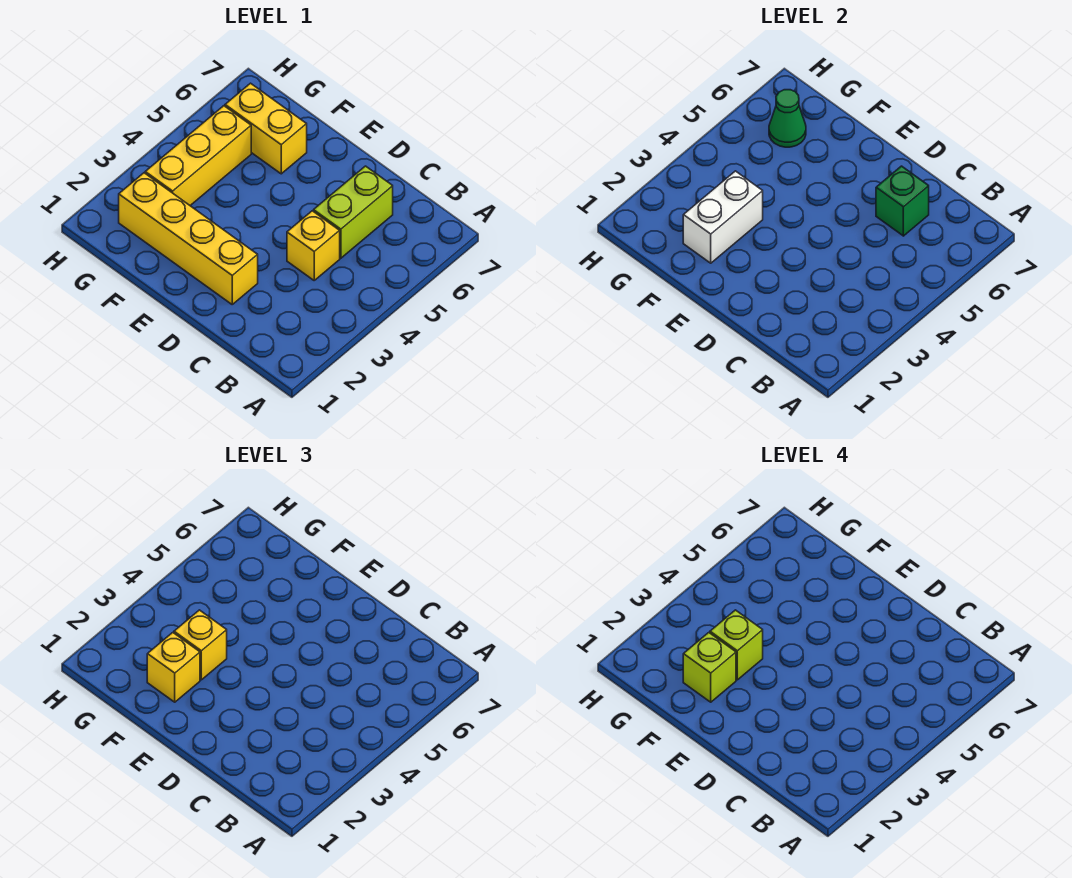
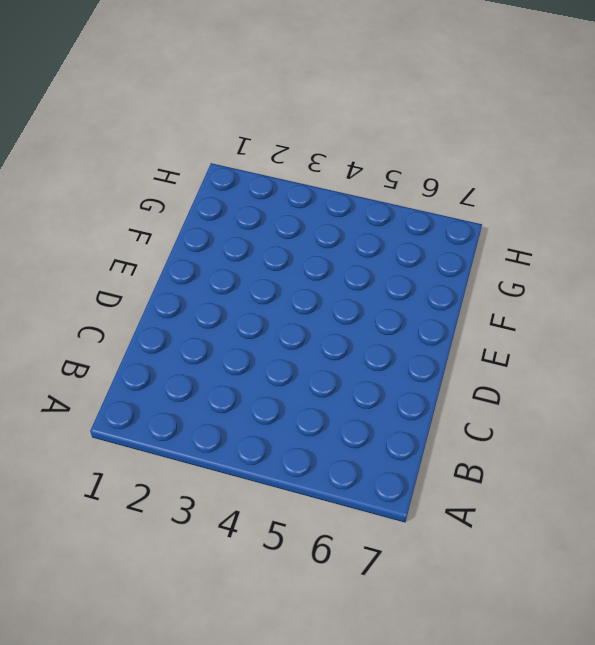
none -> yellow 1x1 brick [287,211,340,280]
none -> lime 1x2 brick [314,166,393,258]
none -> yellow 1x4 brick [119,173,258,304]

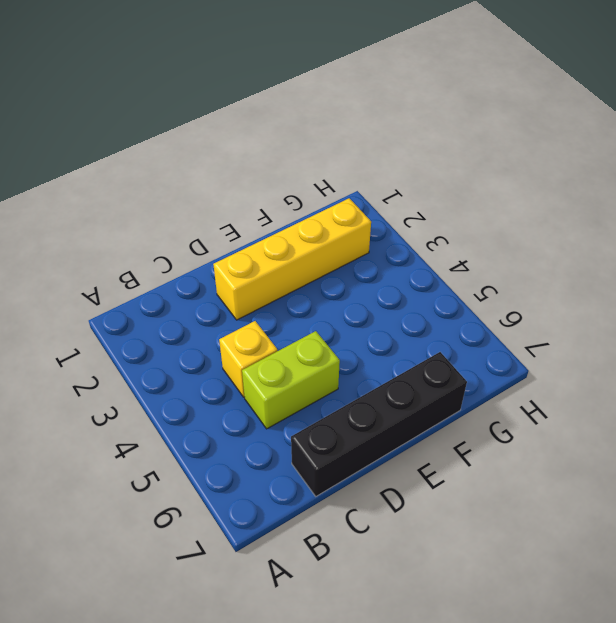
lime 1x2 brick [242,331,340,429] -> lime 1x2 brick turned to [314,166,393,258]
black 1x4 brick [291,352,467,496] -> none
none -> yellow 1x2 brick [225,83,307,174]
none -> yellow 1x3 brick [145,106,251,205]
none -> green 1x1 brick [876,166,929,236]

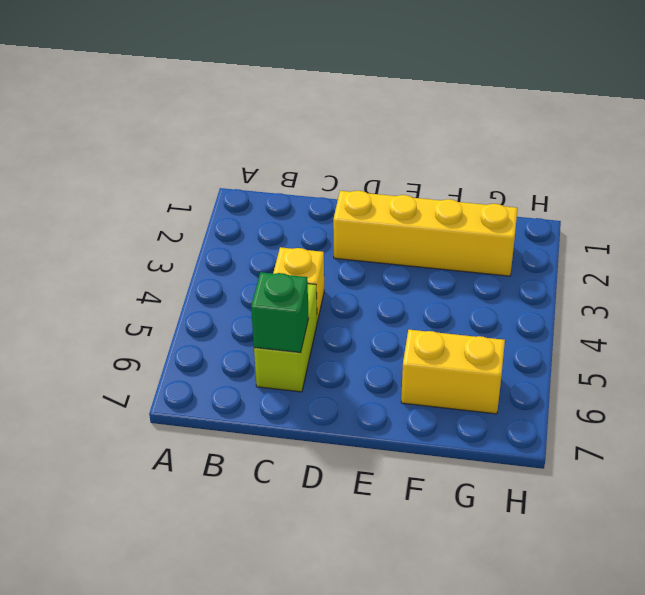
none -> yellow 1x3 brick [145,106,251,205]
none -> white 1x2 brick [683,171,763,263]
none -> green 1x1 cone [769,90,806,147]

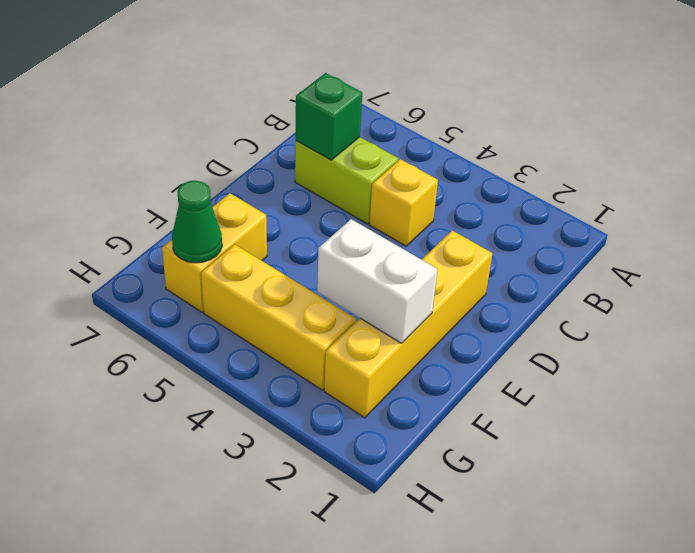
none -> yellow 1x1 brick [147,633,200,702]
none -> yellow 1x1 brick [174,610,227,680]
none -> lime 1x1 brick [683,633,736,702]

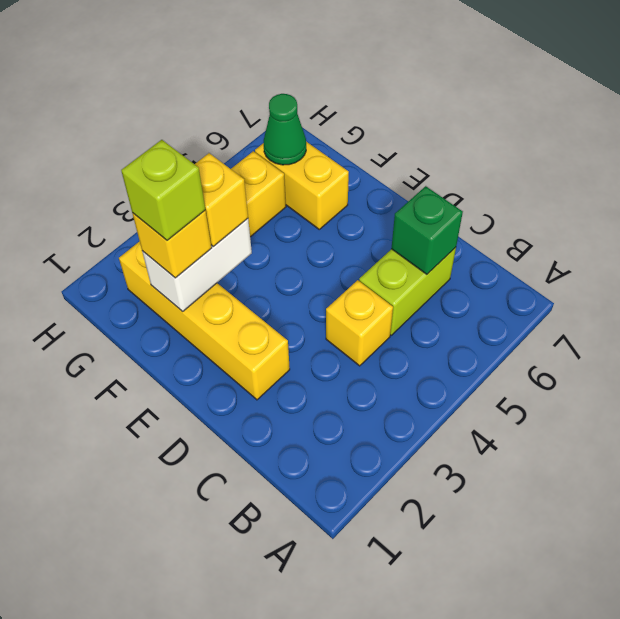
none -> lime 1x1 brick [710,610,763,680]

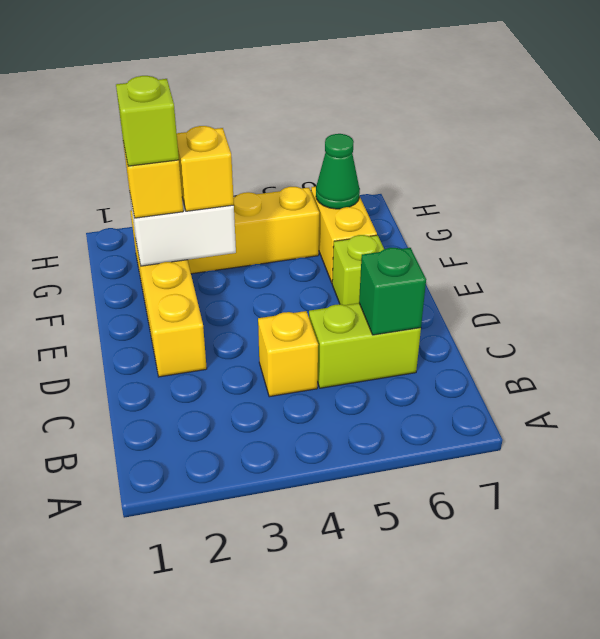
lime 1x1 brick [332,235,384,305] -> lime 1x1 brick moved to [710,610,763,680]

